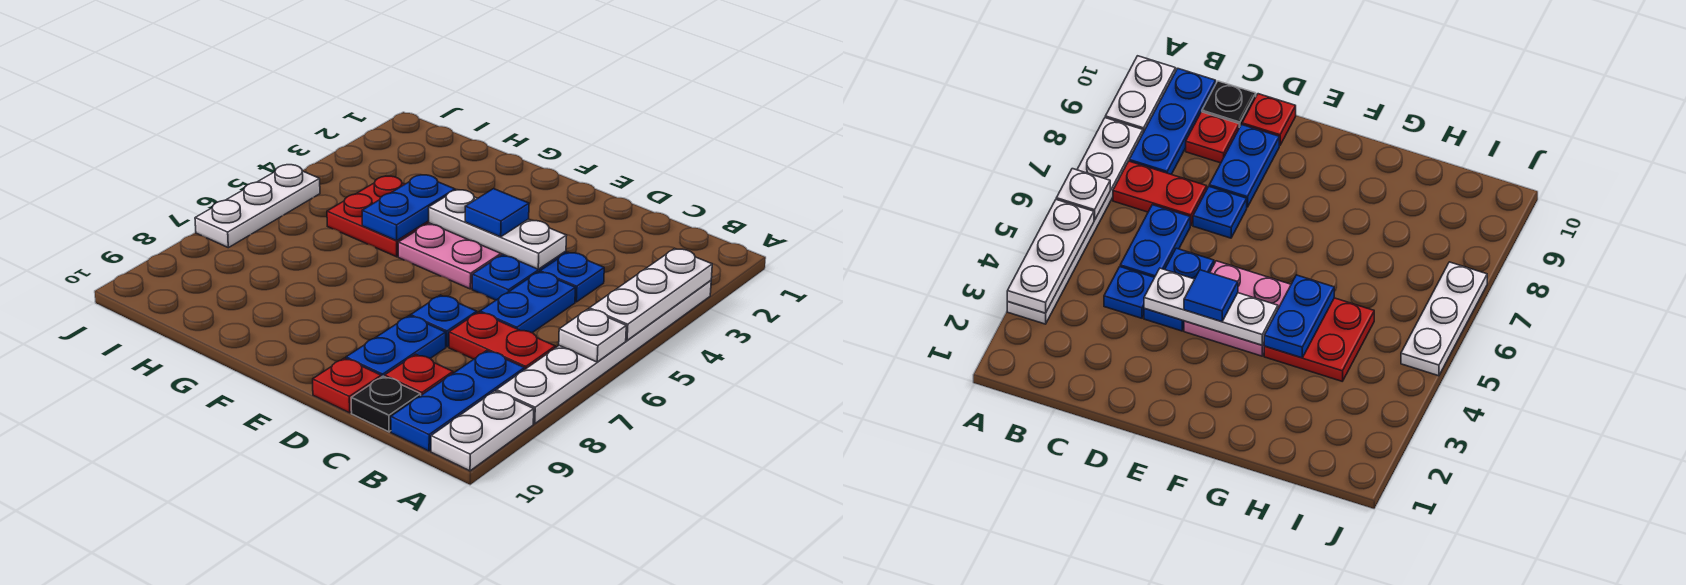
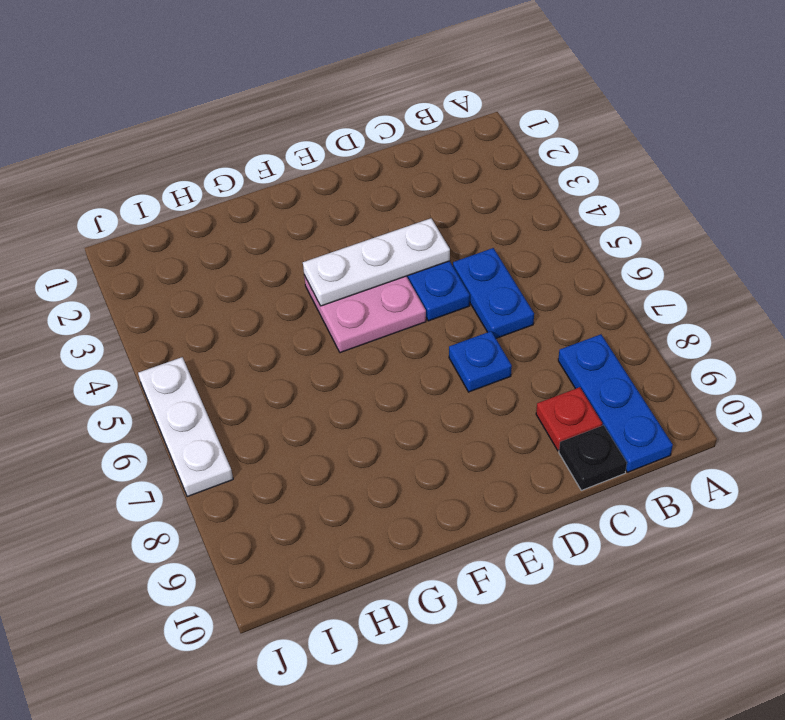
none -> white 1x6 plate [496,280,711,424]
none -> white 1x2 plate [431,391,534,471]
none -> red 1x2 plate [449,312,555,370]

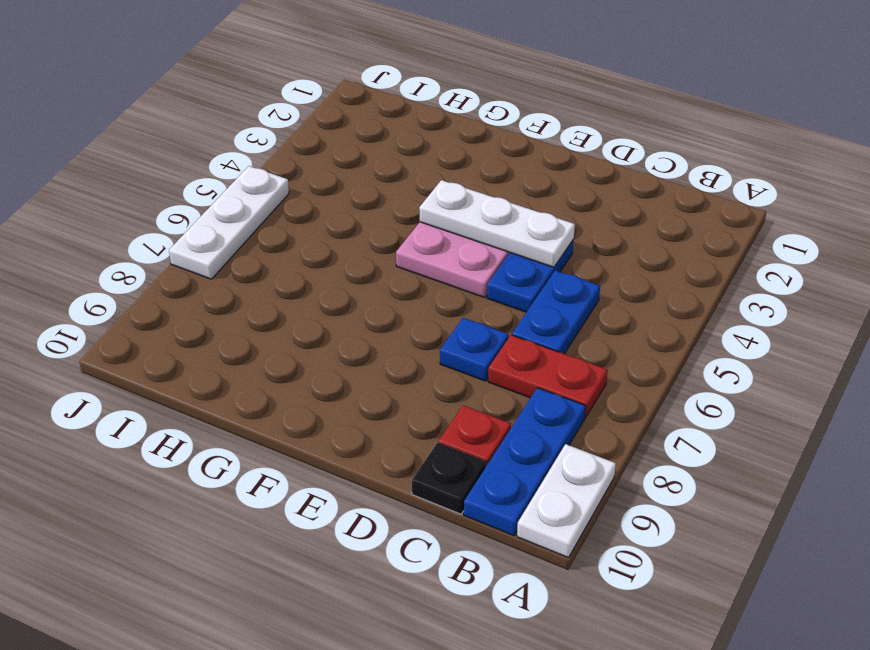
none -> white 1x6 plate [496,280,711,424]
none -> blue 1x1 plate [540,252,604,302]
none -> blue 1x2 plate [346,316,446,377]

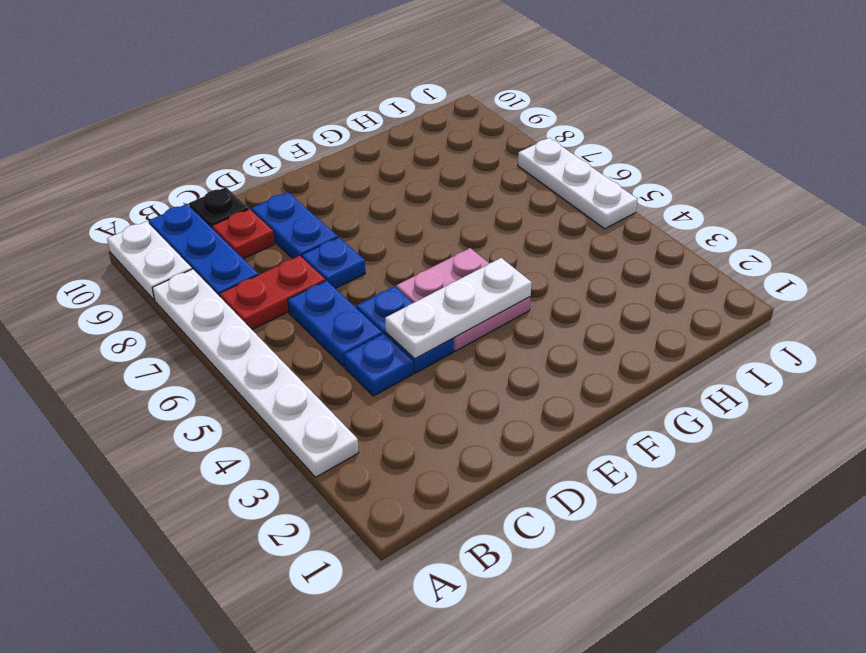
none -> red 1x1 plate [313,358,381,413]
none -> red 2x2 plate [327,176,429,257]
none -> white 1x3 plate [589,249,712,340]

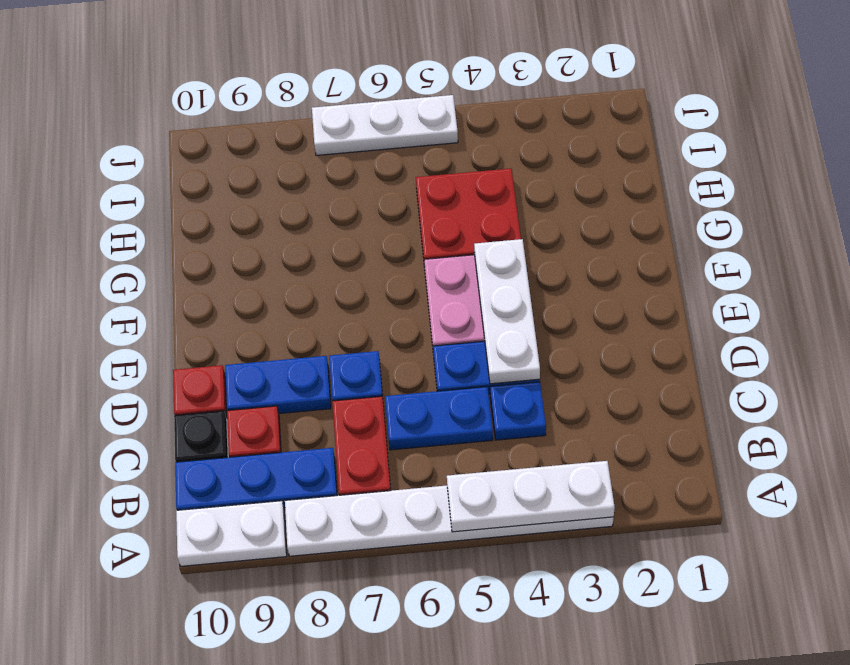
none -> white 1x1 plate [559,309,626,362]
none -> blue 1x2 plate [362,175,455,241]
none -> blue 1x1 tile [465,189,529,237]

